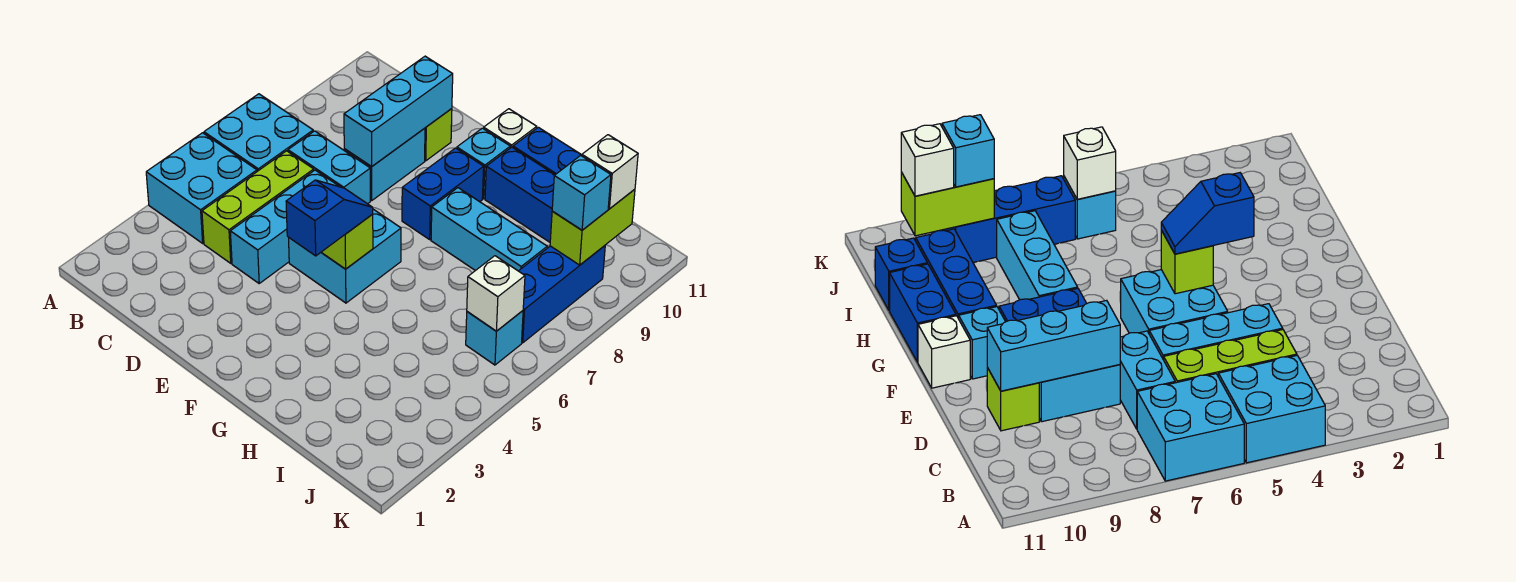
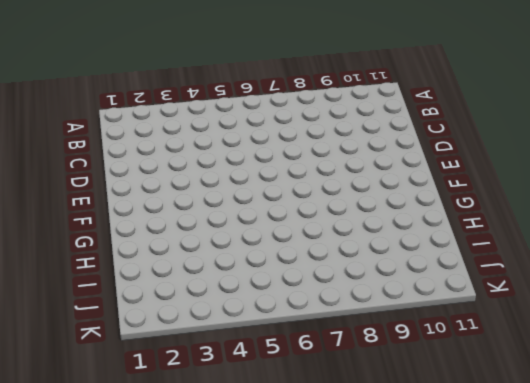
none -> cyan 2x2 brick [146,133,257,243]
none -> cyan 2x2 brick [204,94,313,171]
none -> lime 1x3 brick [202,151,314,263]

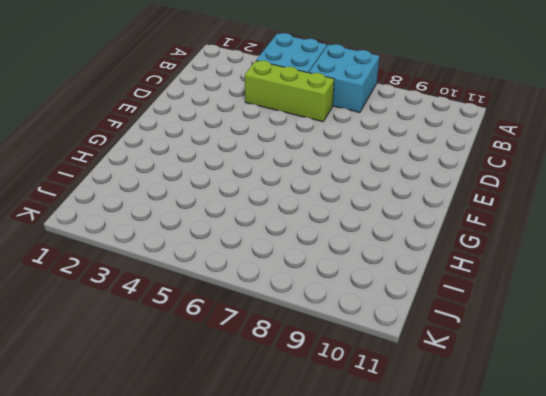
none -> cyan 1x2 brick [288,131,370,204]
none -> cyan 1x3 brick [230,170,340,283]
none -> cyan 1x2 brick [344,128,425,200]

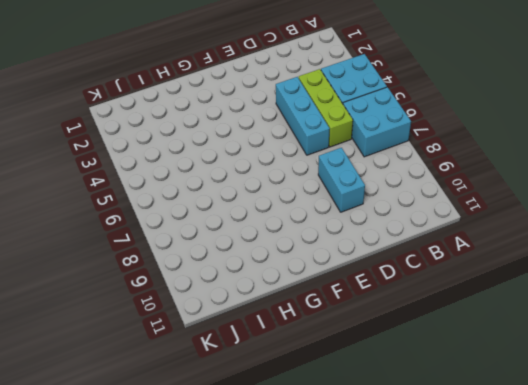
none -> cyan 1x2 brick [288,131,370,204]
none -> lime 1x1 brick [425,109,452,161]
none -> cyan 2x2 brick [289,209,401,303]

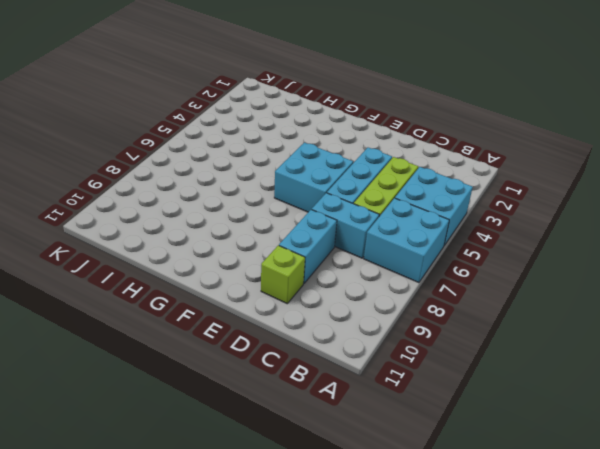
none -> blue 1x2 brick [402,148,484,239]
none -> cyan 1x1 brick [457,128,510,199]
none -> white 1x1 brick [484,109,537,148]

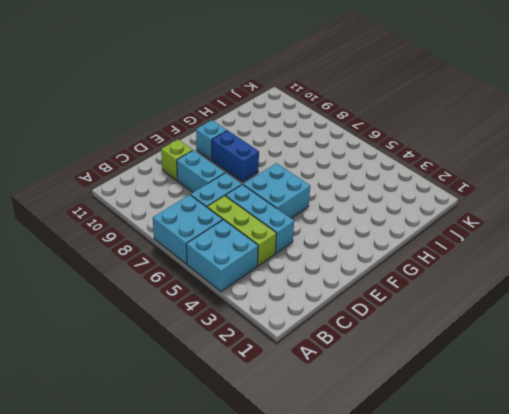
none -> white 1x1 brick [484,109,537,148]
none -> cyan 1x3 brick [431,188,547,271]
none -> blue 1x3 brick [485,147,555,242]

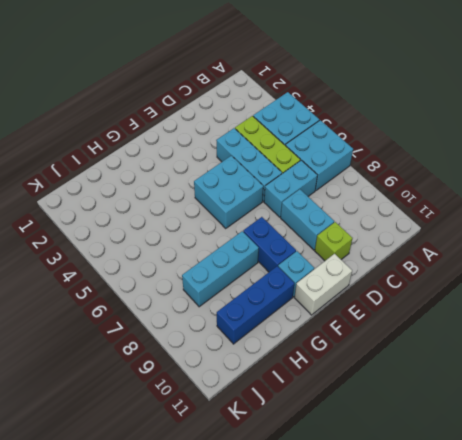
white 1x2 brick [294,254,352,315] -> white 1x1 brick [484,109,537,148]
none -> blue 1x2 brick [513,127,582,175]
none -> blue 1x1 brick [875,238,927,310]
none -> cyan 1x1 brick [466,311,523,365]

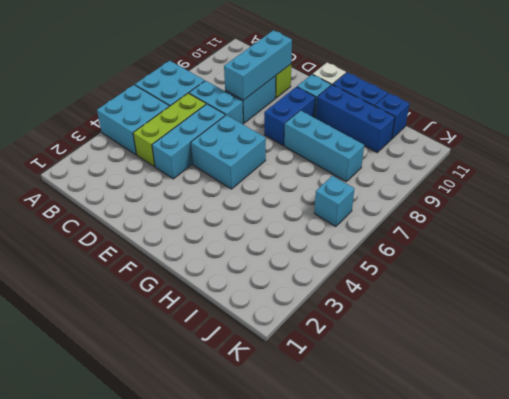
none -> blue 1x3 brick [519,246,605,343]
none -> lime 1x1 brick [321,214,373,269]
none -> white 1x1 brick [467,256,525,331]

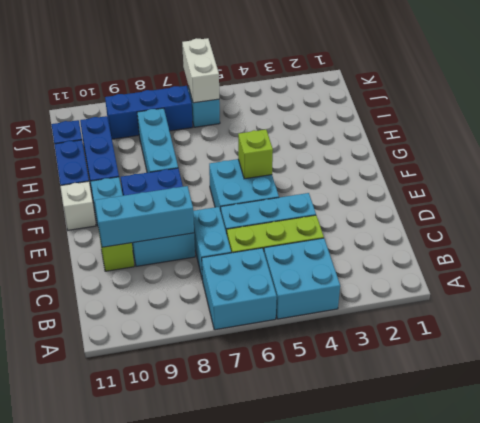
white 1x2 brick [182,38,219,103] -> white 1x1 brick [467,256,525,331]
none -> lime 1x2 brick [550,189,635,265]
none -> blue 1x2 slope [286,180,373,256]
none -> cyan 1x1 brick [552,155,611,230]

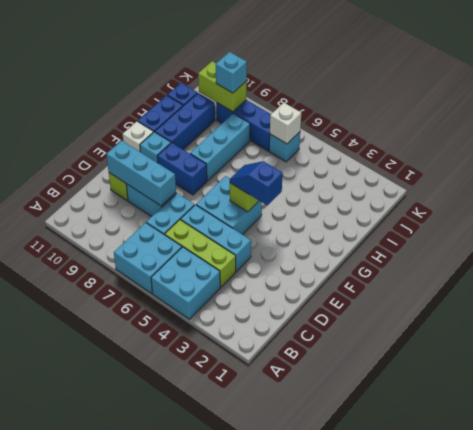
none -> white 1x1 brick [582,135,638,209]

